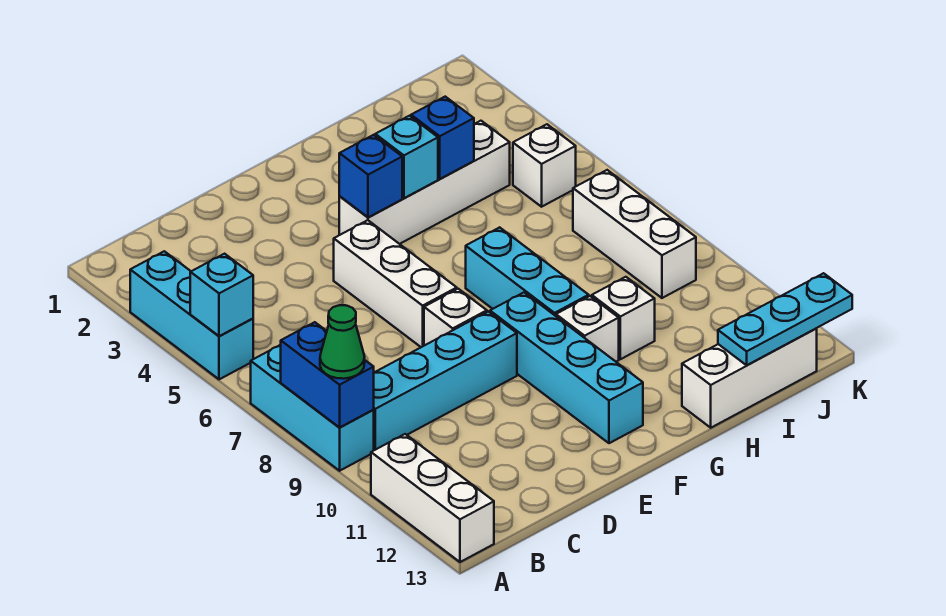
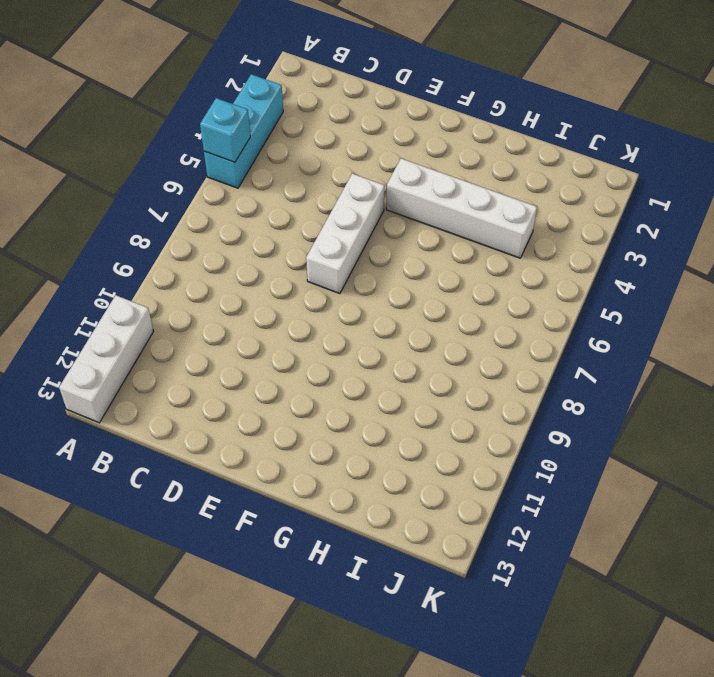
none -> cyan 1x3 brick [251,345,374,471]
none -> cyan 1x4 brick [374,312,517,450]
none -> white 1x1 brick [424,289,487,346]

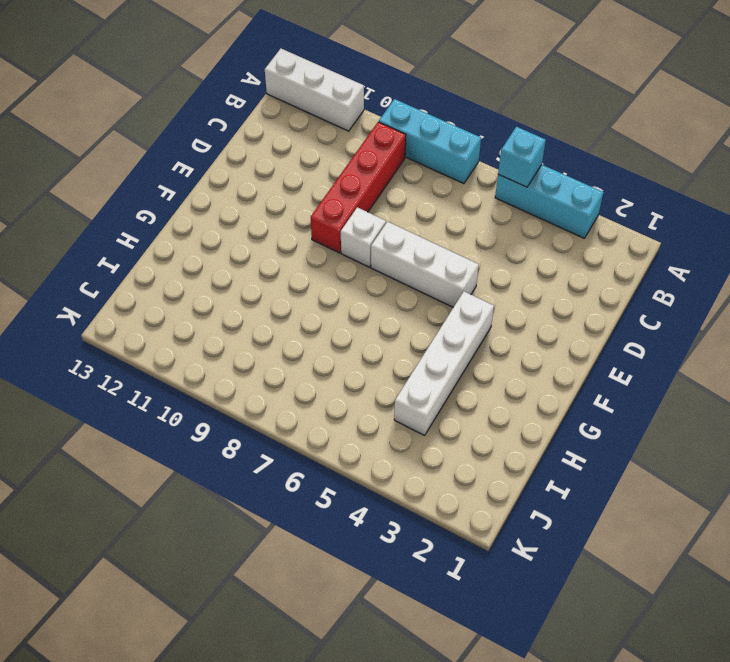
red 1x4 brick [311,122,406,253] -> cyan 1x4 brick [374,312,517,450]
none -> cyan 1x4 brick [490,292,643,443]
none -> cyan 1x3 brick [466,227,589,316]
none -> white 1x1 brick [556,296,619,362]

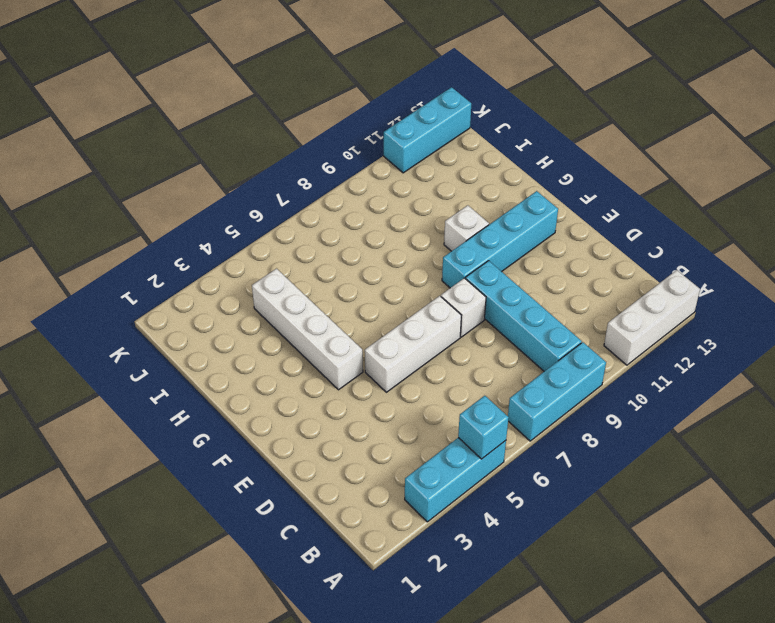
cyan 1x3 brick [384,87,471,173] -> cyan 1x3 brick moved to [466,227,589,316]
none -> white 1x1 brick [592,277,655,359]
none -> white 1x3 brick [682,329,817,428]
none -> white 1x1 brick [513,124,576,207]

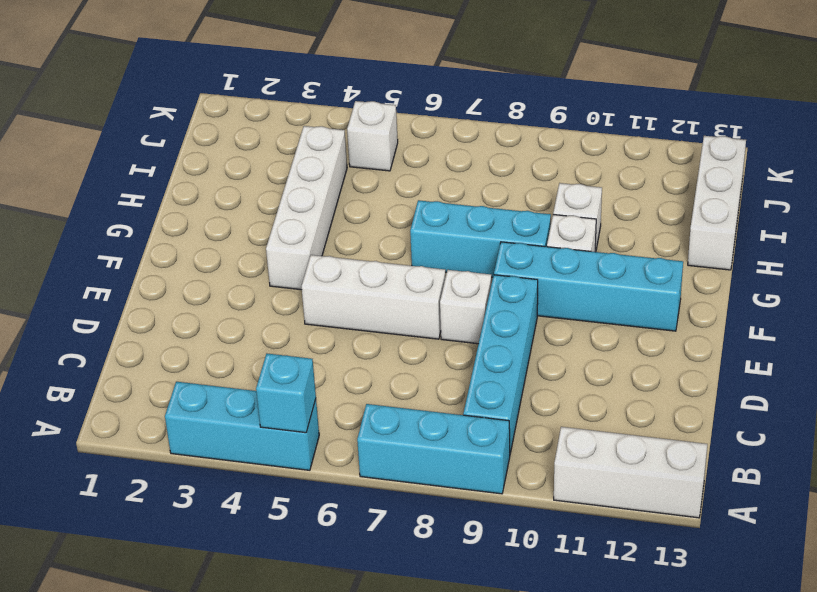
none -> white 1x3 brick [573,170,696,298]
none -> blue 1x2 brick [281,322,374,427]
none -> blue 1x1 brick [339,135,402,217]

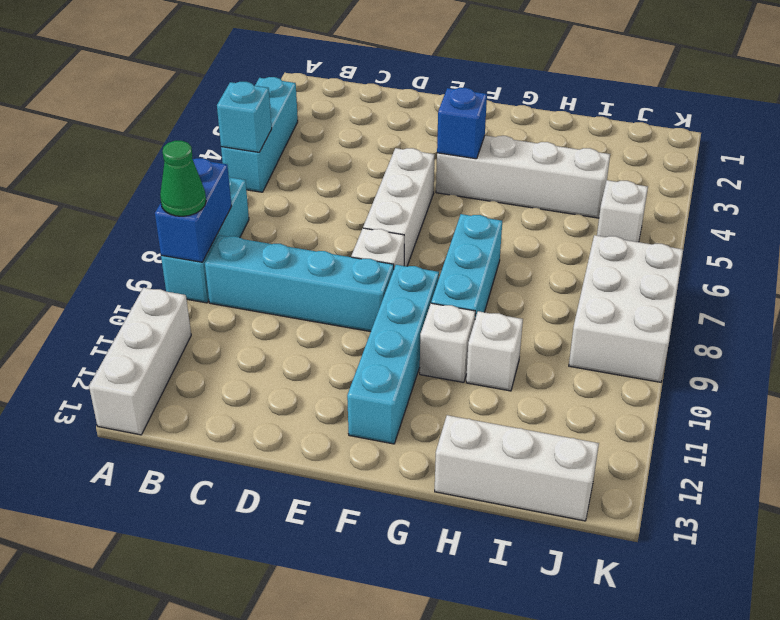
white 2x3 brick [569,235,683,382] -> white 1x3 brick [573,170,696,298]
none -> cyan 1x1 brick [375,116,438,198]
none -> blue 1x1 brick [411,97,474,179]
none -> cyan 1x3 plate [718,273,852,365]

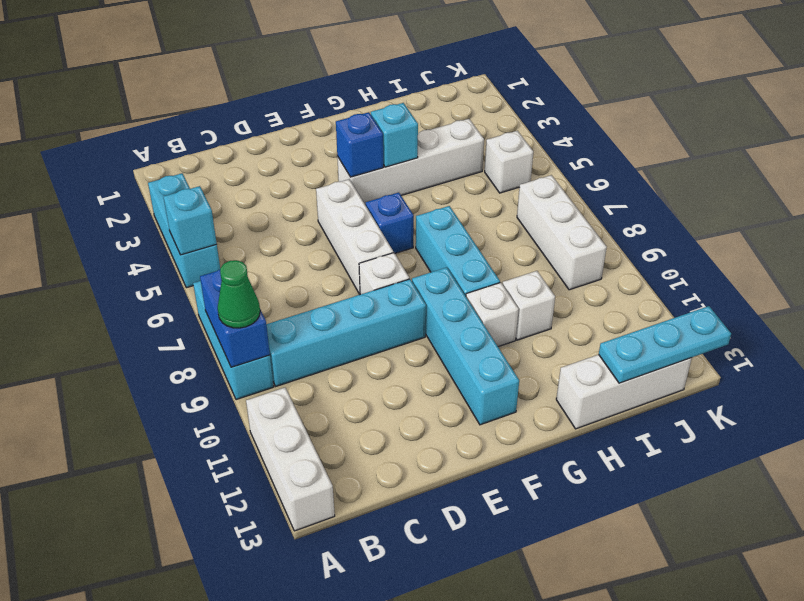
blue 1x1 brick [366,192,414,253] -> blue 1x1 brick moved to [411,97,474,179]

